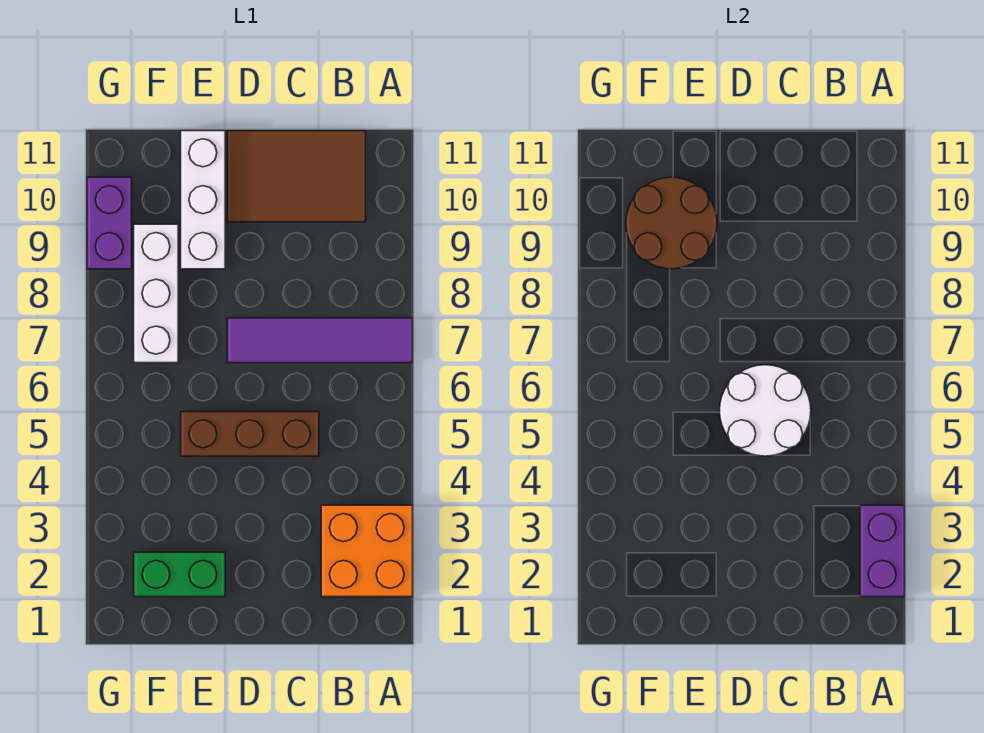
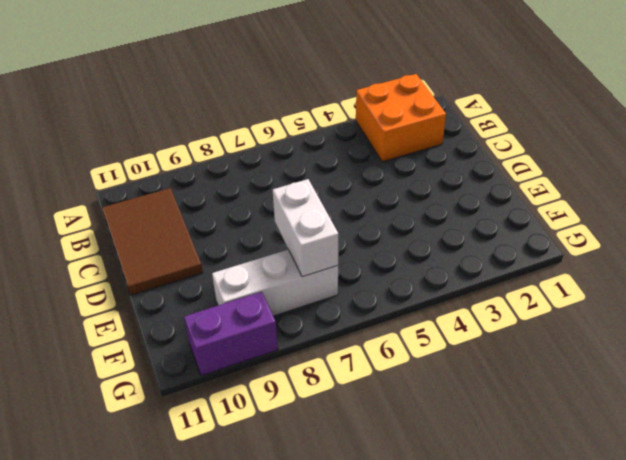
white 1x2 brick [273,179,338,277] -> none
none -> purple 1x4 tile [227,318,413,363]
none -> brown 1x3 brick [181,412,319,456]

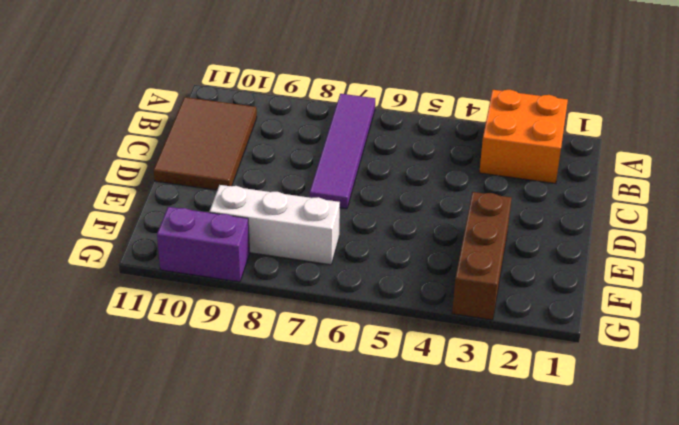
brown 1x3 brick [452,192,512,320] -> brown 1x3 brick moved to [181,412,319,456]
none -> green 1x2 brick [134,552,225,597]
none -> white 1x3 brick [181,131,225,269]

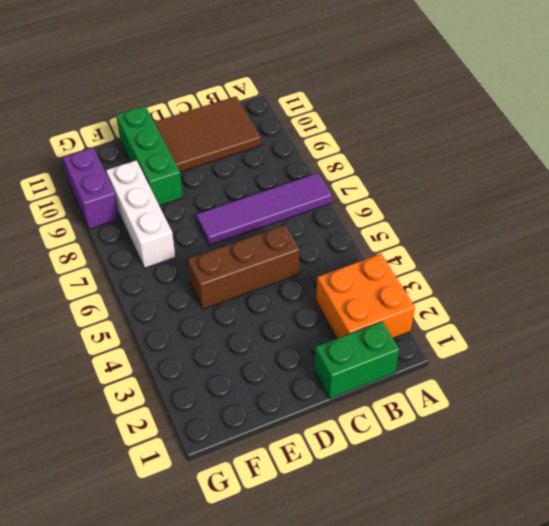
green 1x2 brick [314,321,399,399] -> green 1x2 brick moved to [134,552,225,597]
green 1x3 brick [116,106,183,206] -> white 1x3 brick [181,131,225,269]
none -> purple 1x2 brick [860,505,905,597]
none -> white 2x2 round brick [720,365,811,456]

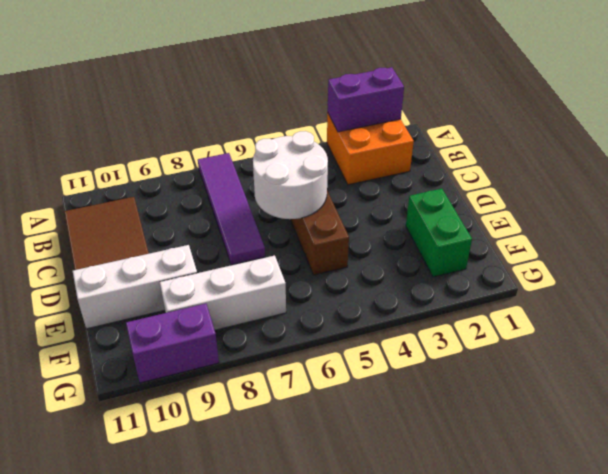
none -> brown 2x2 round brick [626,177,717,269]

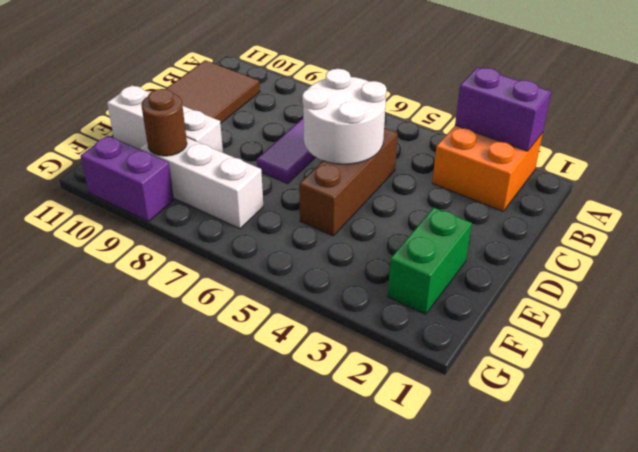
brown 1x1 round brick [141,89,187,156] -> brown 2x2 round brick [626,177,717,269]

